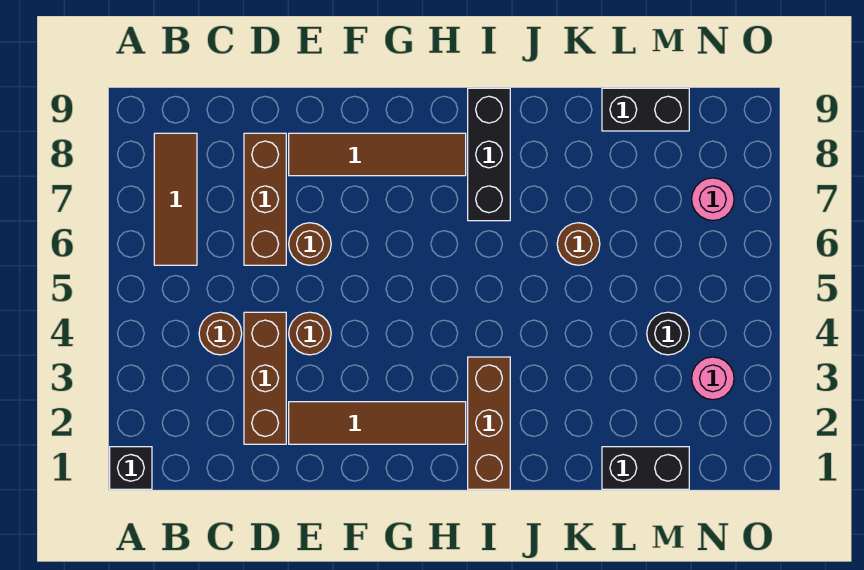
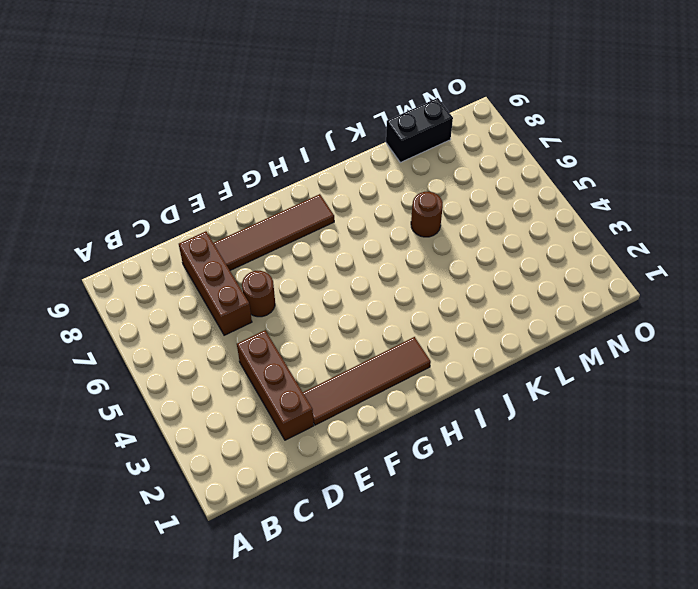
none -> black 1x1 brick [110,447,152,489]
none -> brown 1x3 tile [154,133,197,265]
none -> brown 1x1 round brick [199,312,242,355]

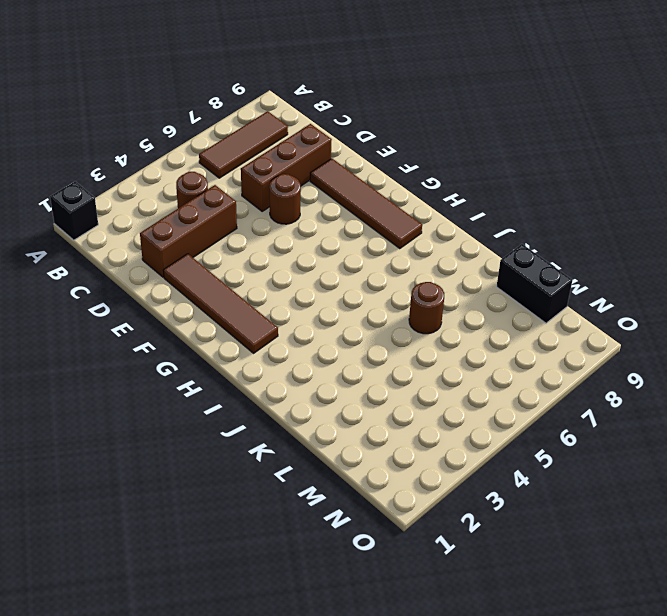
none -> brown 1x1 round brick [289,312,331,355]
none -> brown 1x3 brick [468,357,510,489]
none -> black 1x3 brick [468,88,510,221]

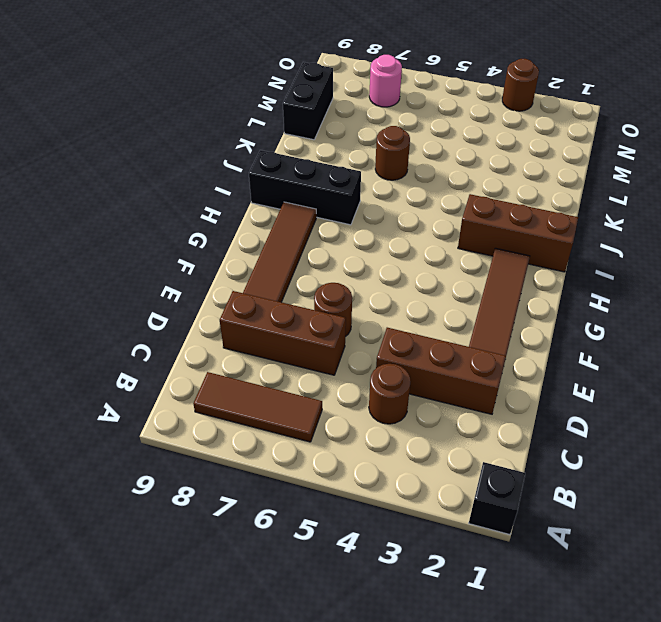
brown 1x1 round brick [502,59,539,111] -> brown 1x1 round brick moved to [289,312,331,355]
none -> black 1x2 brick [602,447,689,489]
none -> black 1x1 round brick [647,312,689,355]
none -> pink 1x1 round brick [692,357,734,400]

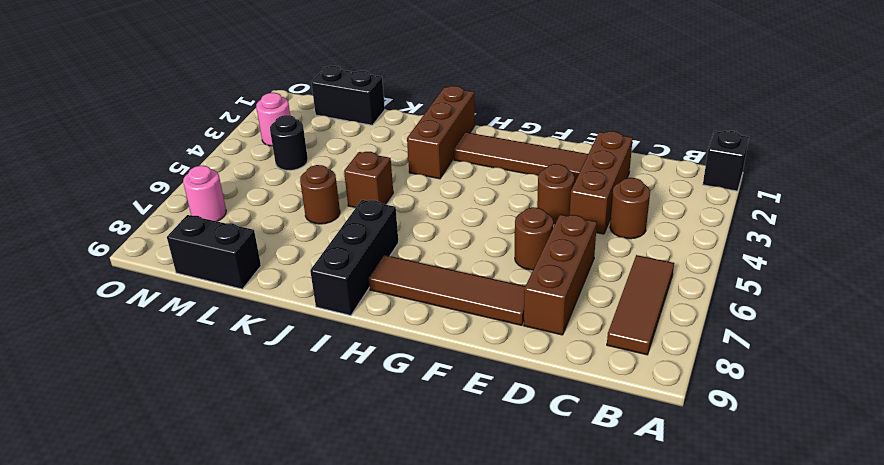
brown 1x1 brick [344,152,393,208] -> none

